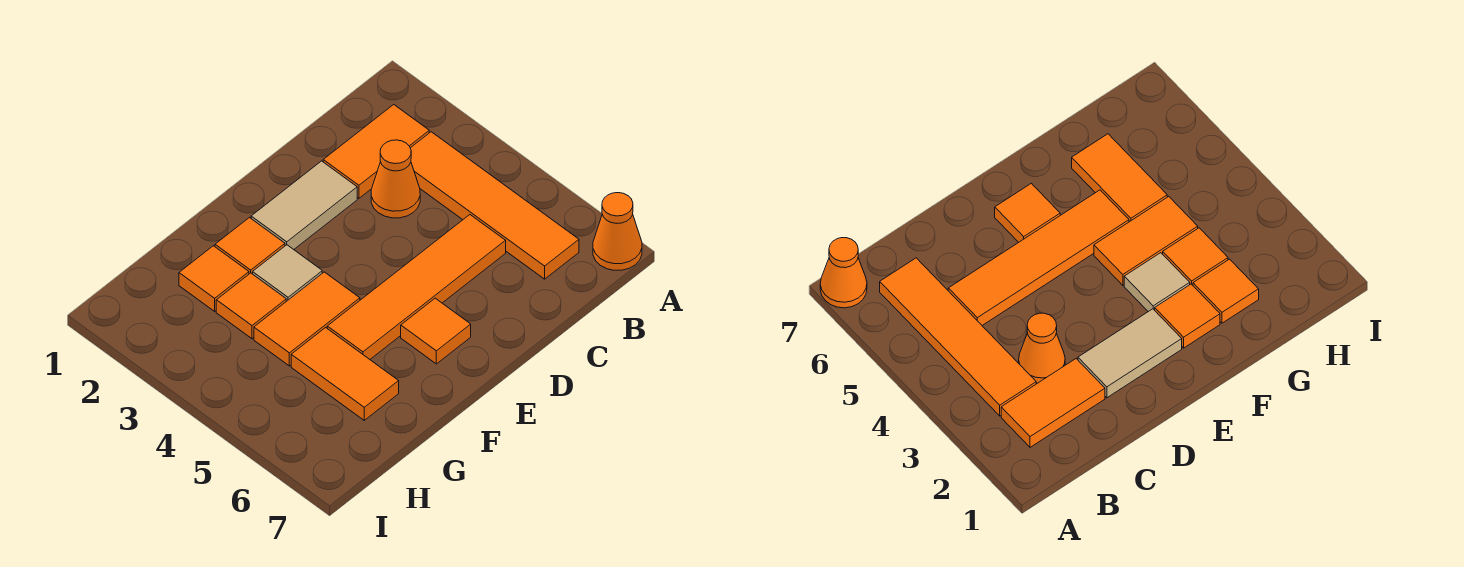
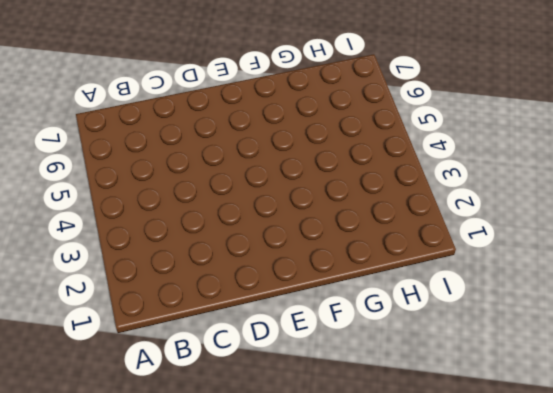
none -> orange 1x1 cone [593,193,642,270]
none -> orange 1x2 tile [323,105,429,198]
none -> orange 1x4 tile [410,132,579,279]

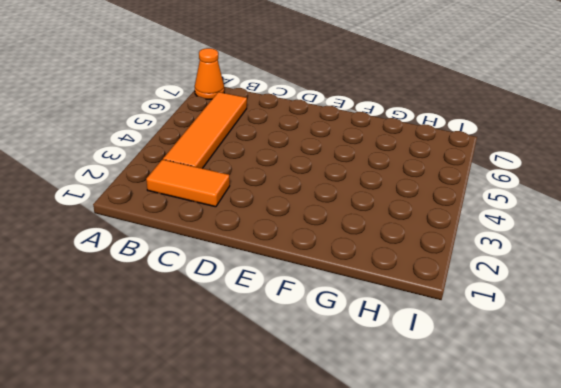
none -> orange 1x1 cone [371,140,420,218]
none -> orange 1x4 tile [327,215,506,359]
none -> tan 1x2 tile [251,161,357,249]

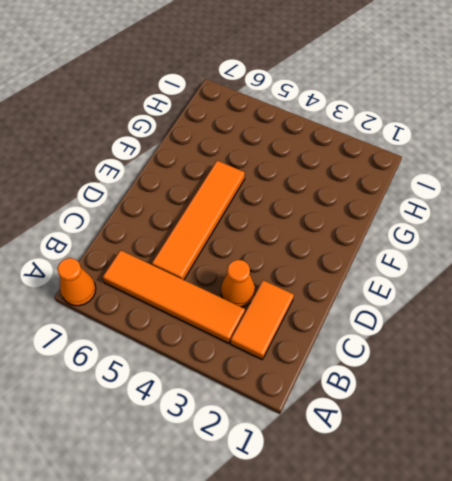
none -> tan 1x2 tile [251,161,357,249]
none -> orange 1x1 tile [401,298,471,364]
none -> orange 1x1 tile [215,218,285,274]

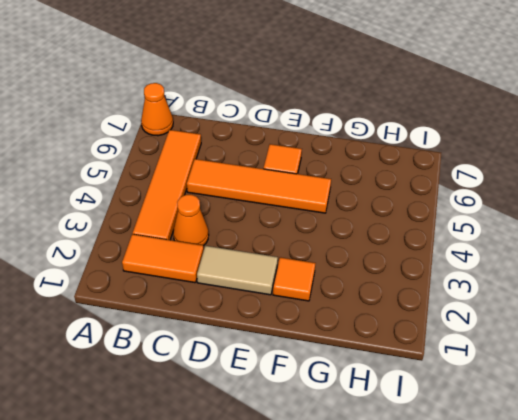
none -> tan 1x1 tile [253,245,322,301]
none -> orange 1x2 tile [254,272,360,366]
none -> orange 1x1 tile [179,246,249,311]

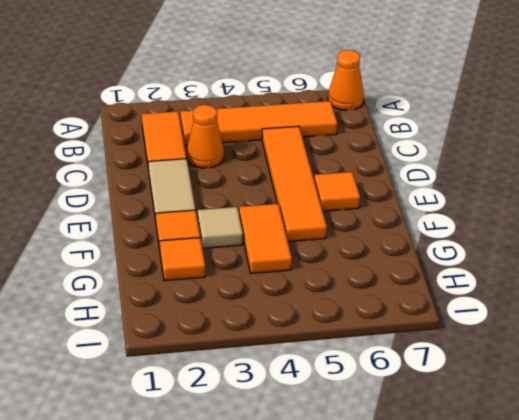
none -> orange 1x1 tile [216,273,286,339]
none -> orange 1x2 tile [291,328,399,420]

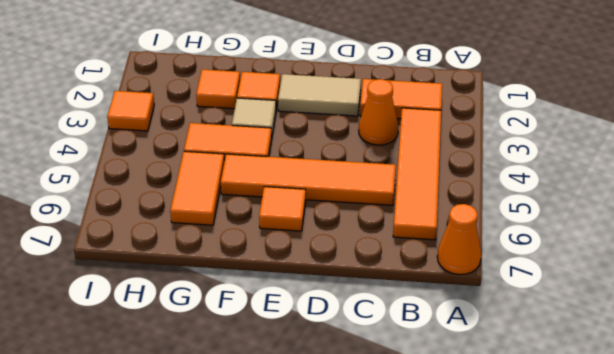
orange 1x1 tile [107,91,154,131] -> orange 1x1 tile moved to [216,273,286,339]

